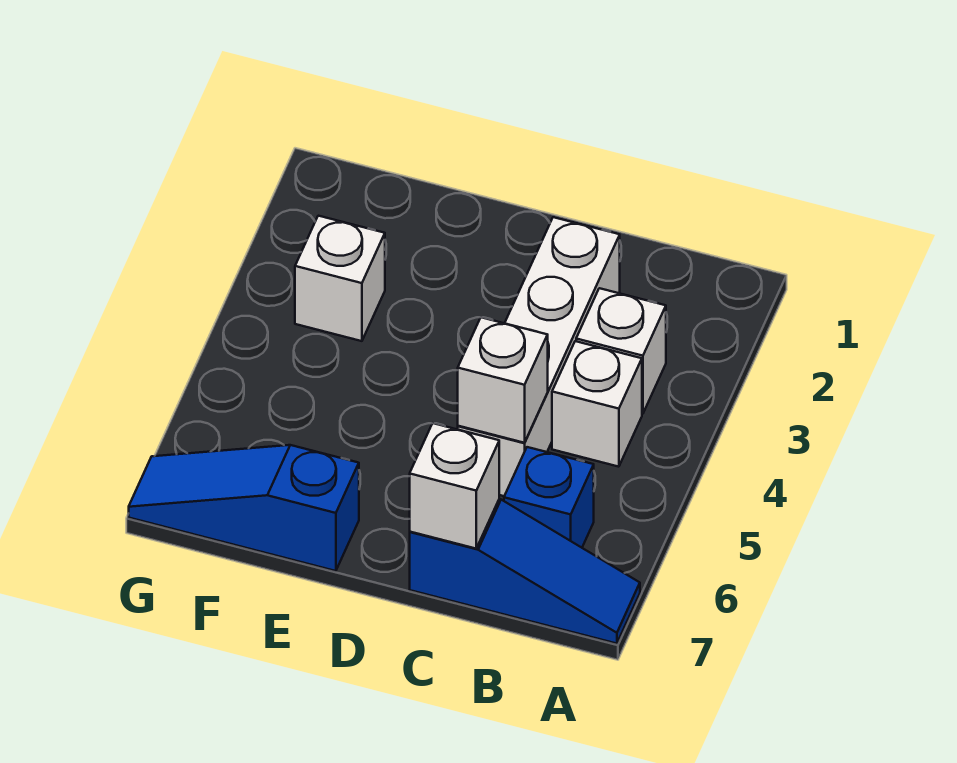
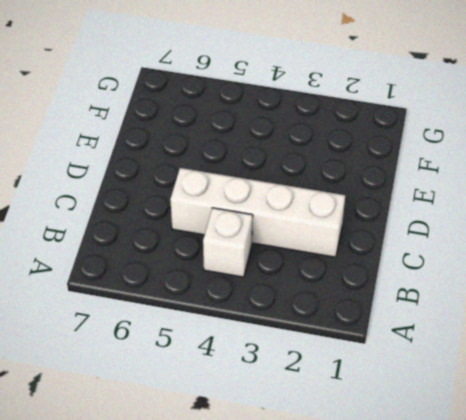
none -> blue 1x3 slope [410,499,640,644]
none -> white 1x1 brick [576,288,666,414]

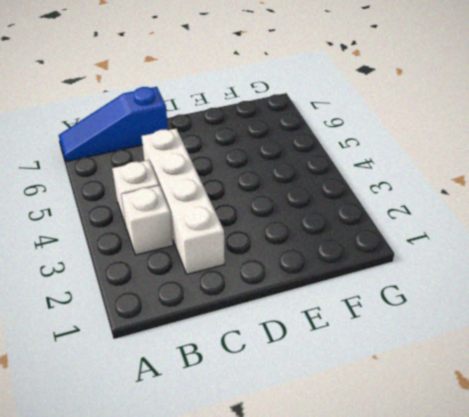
none -> blue 1x1 brick [504,447,594,548]
none -> blue 1x3 slope [129,445,359,571]

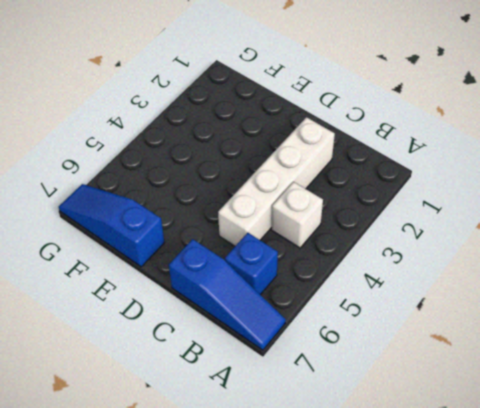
none -> white 1x1 brick [576,288,666,414]
none -> white 1x1 brick [295,216,385,341]

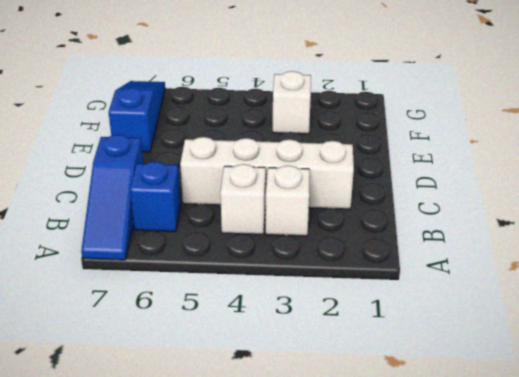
none -> white 1x1 brick [458,317,548,443]
none -> white 1x1 brick [410,423,499,549]

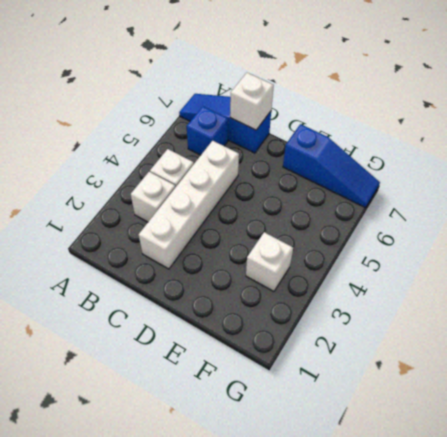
none -> white 1x1 brick [458,317,548,443]

